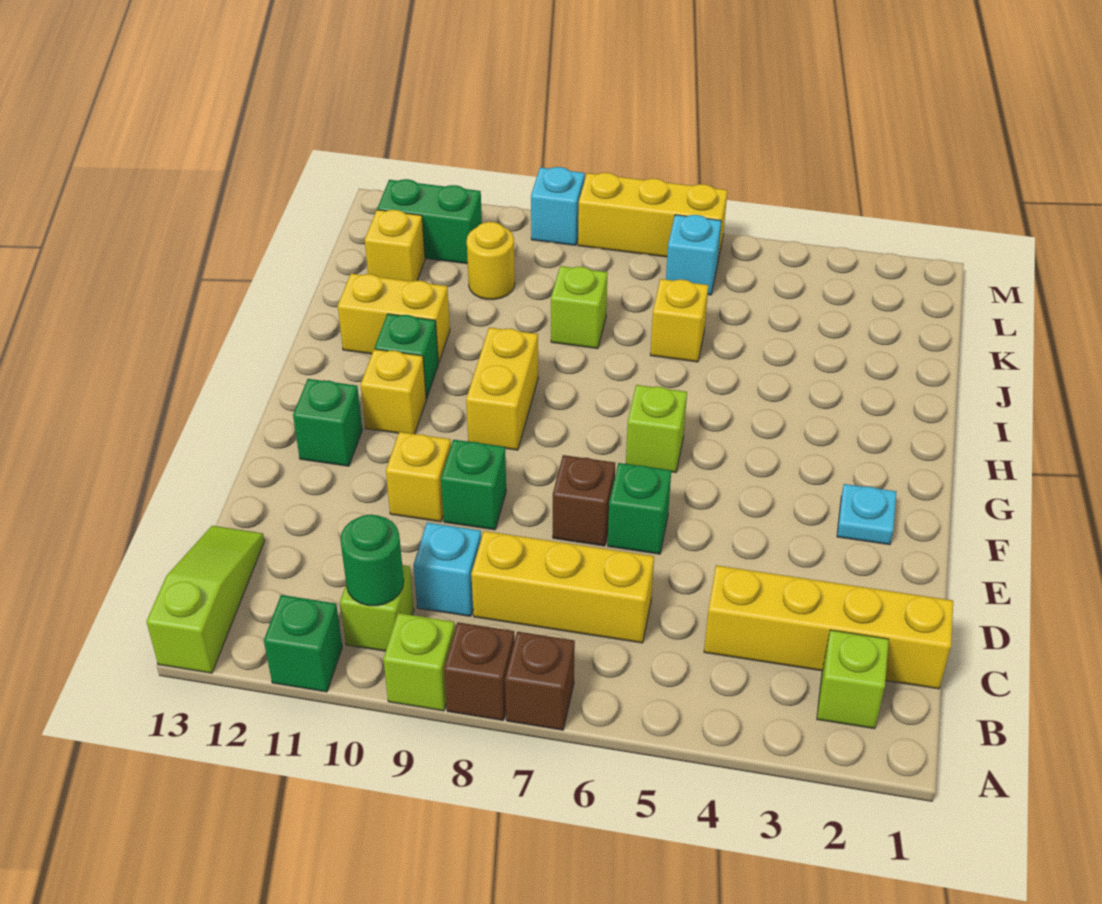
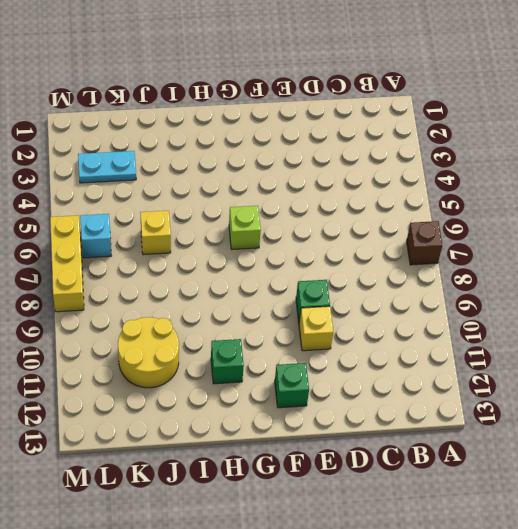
yellow 2x2 round brick [118,317,179,388] -> yellow 1x1 round brick [467,222,515,300]
cyan 1x2 plate [78,151,136,183] -> none
none -> brown 1x1 brick [444,622,515,720]
none -> lime 1x1 brick [383,613,455,711]
none -> green 1x1 brick [264,595,342,692]
none -> lime 1x3 slope [146,526,264,673]

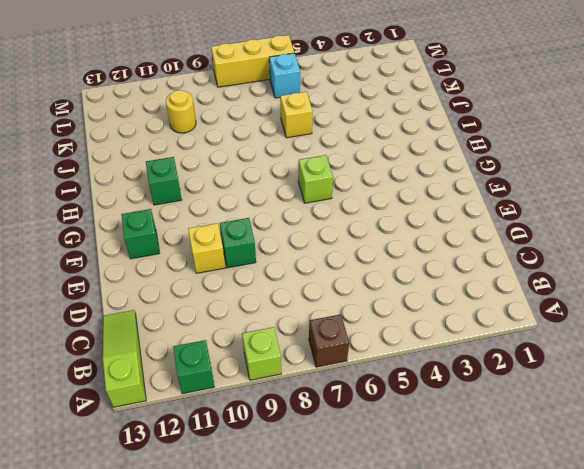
none -> brown 1x1 brick [444,622,515,720]
none -> lime 1x1 brick [817,630,889,729]
none -> lime 1x1 brick [340,565,414,651]
none -> yellow 1x4 brick [704,565,953,689]

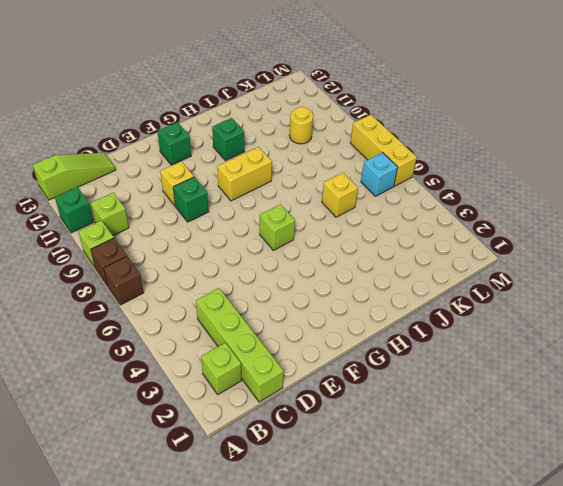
lime 1x4 brick [196,288,284,402] -> yellow 1x4 brick [704,565,953,689]
none -> yellow 1x3 brick [471,531,654,643]
none -> cyan 1x1 brick [413,523,481,616]
none -> green 1x1 brick [608,463,671,554]
none -> brown 1x1 brick [553,455,615,546]

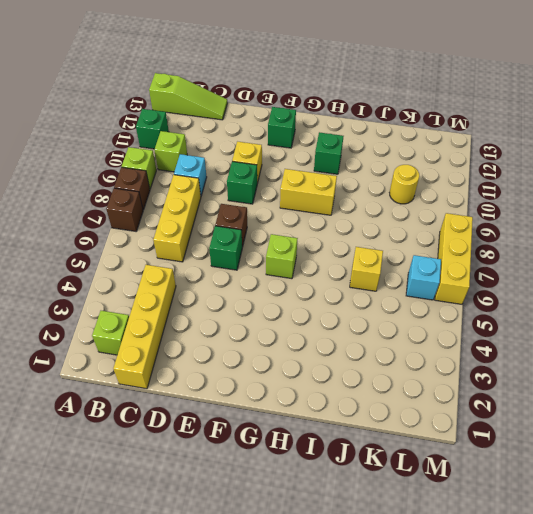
none -> cyan 1x1 plate [837,484,896,545]
none -> yellow 1x1 brick [361,349,426,434]
none -> yellow 1x2 brick [338,274,450,363]
none -> lime 1x1 brick [551,266,608,349]

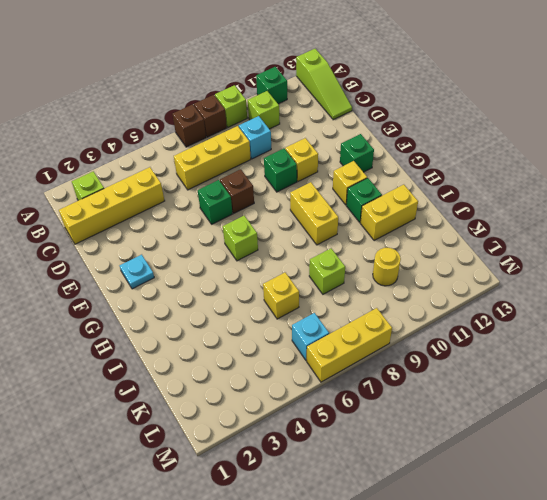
none -> yellow 1x1 brick [365,210,425,281]
none -> green 1x2 brick [377,179,482,264]
none -> cyan 1x1 brick [531,167,585,245]
none -> green 1x1 round brick [340,515,404,606]

